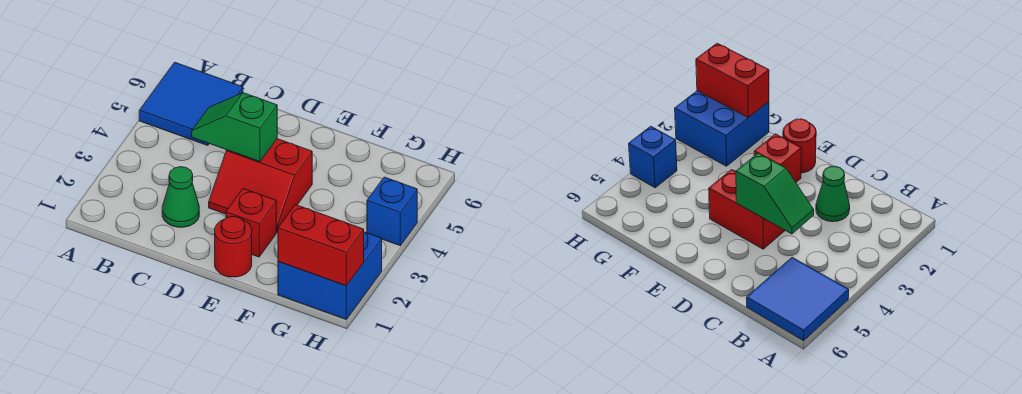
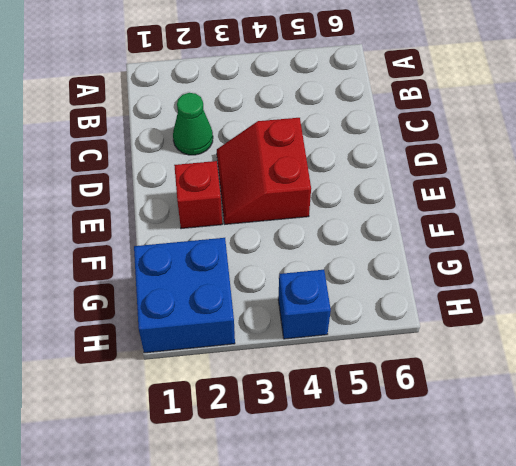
none -> blue 2x2 tile [139,62,243,146]
none -> red 1x1 round brick [215,217,252,277]

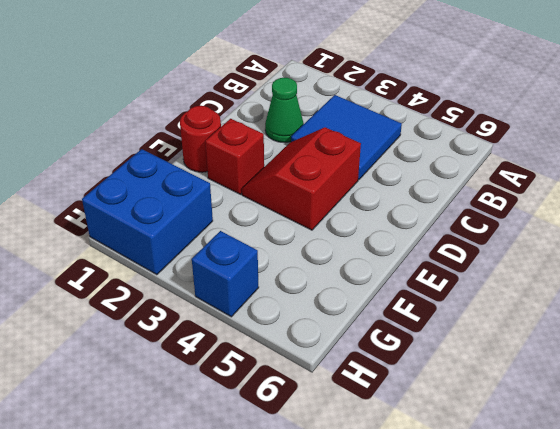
blue 2x2 tile [291,95,402,180] -> blue 2x2 tile moved to [139,62,243,146]
none -> green 1x2 slope [192,93,277,162]
none -> red 1x2 brick [278,205,364,286]

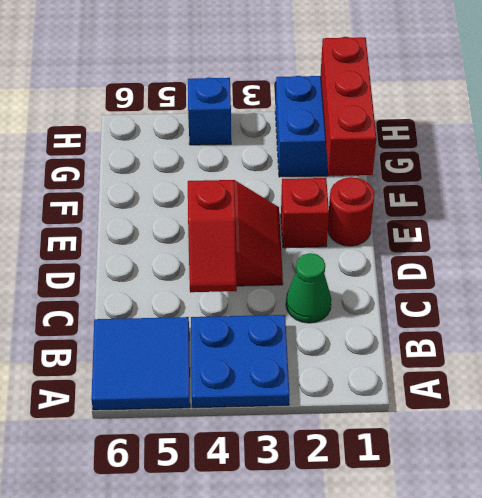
blue 2x2 plate [191,315,289,408] -> none
red 1x2 slope [188,180,237,292] -> green 1x2 slope [192,93,277,162]
red 1x3 brick [321,37,376,176] -> red 1x2 brick [278,205,364,286]

